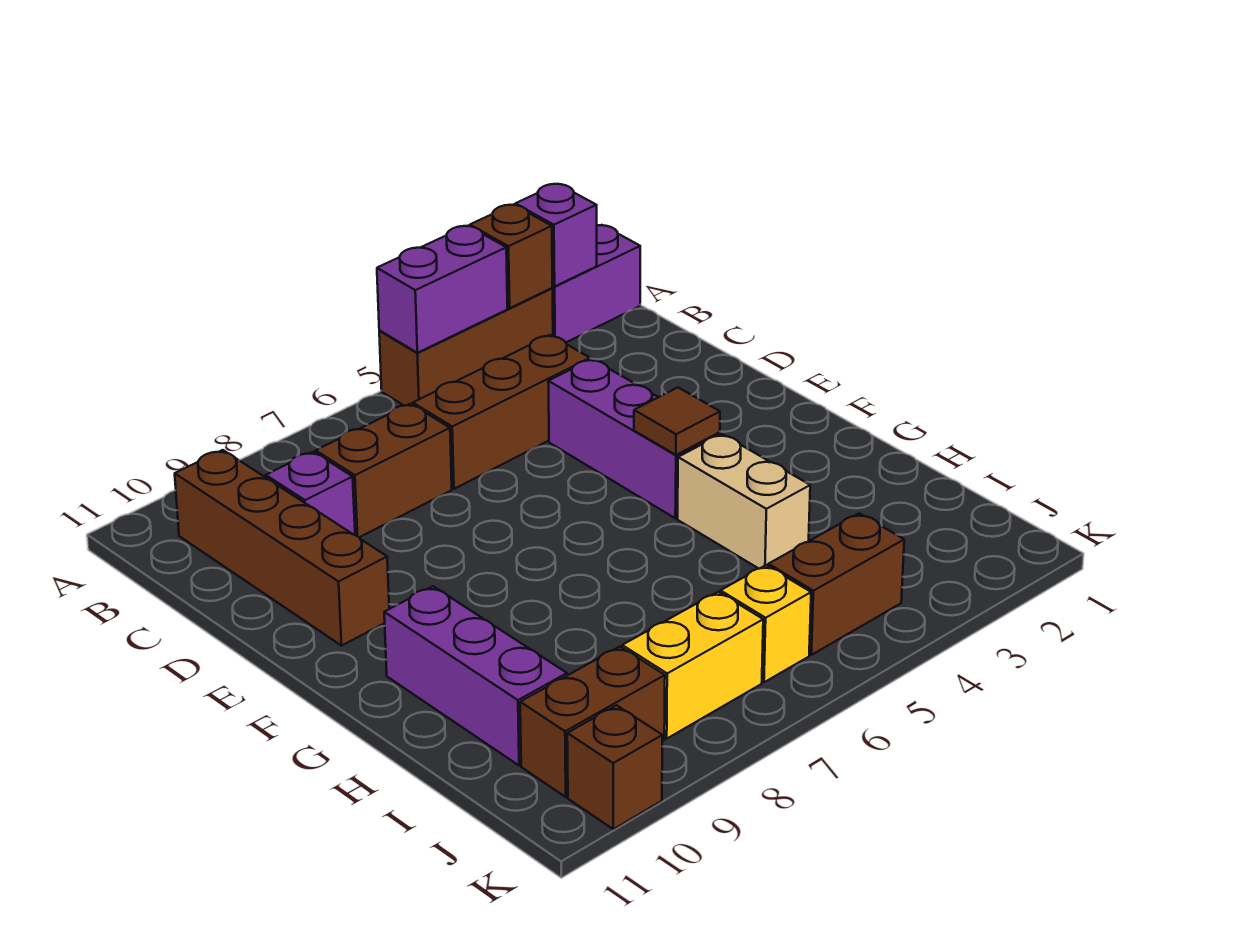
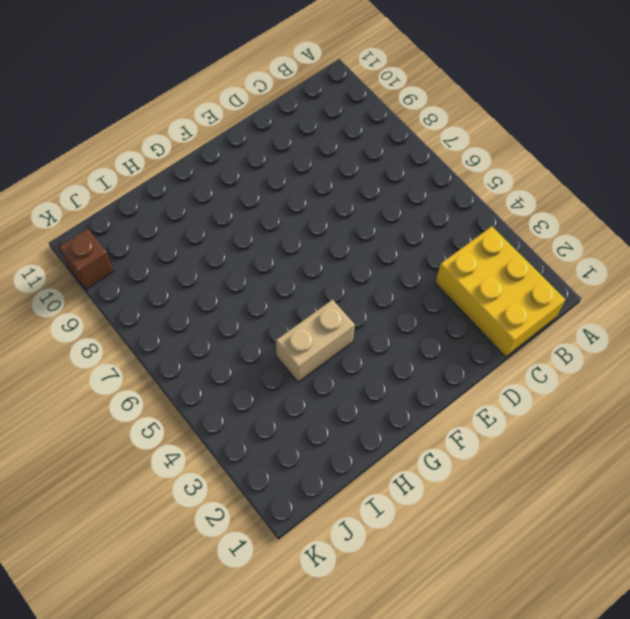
yellow 2x3 brick [435,226,566,357] -> none
none -> purple 1x2 brick [552,225,640,342]
none -> brown 1x3 brick [379,288,553,406]
none -> brown 1x4 brick [175,450,389,646]

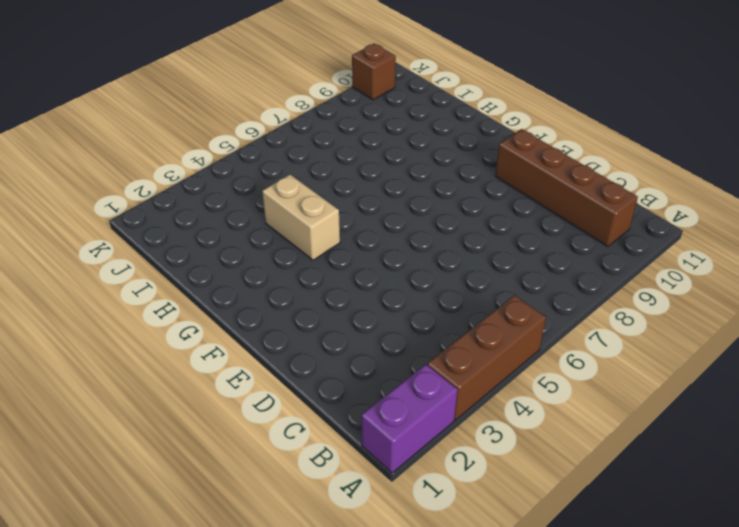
none -> brown 1x3 brick [413,335,590,489]
none -> brown 1x2 brick [316,404,452,537]
none -> purple 1x1 brick [266,452,355,535]

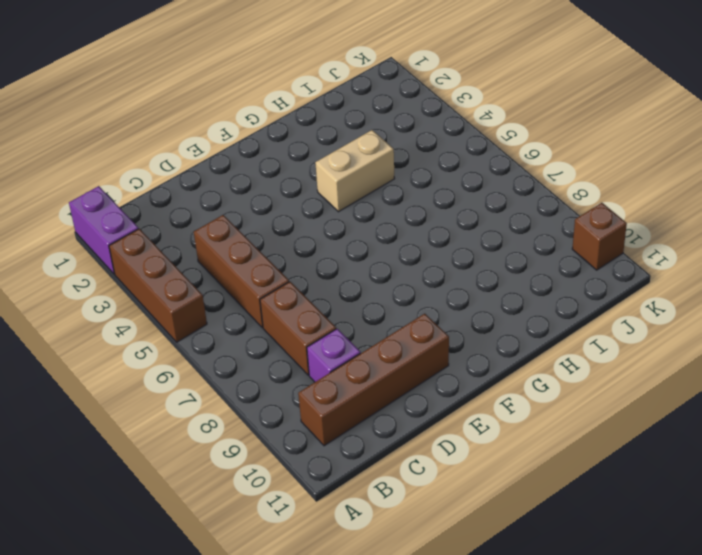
none -> purple 1x3 brick [548,359,720,518]
none -> purple 1x3 brick [384,586,567,766]
none -> brown 1x2 brick [768,513,904,655]

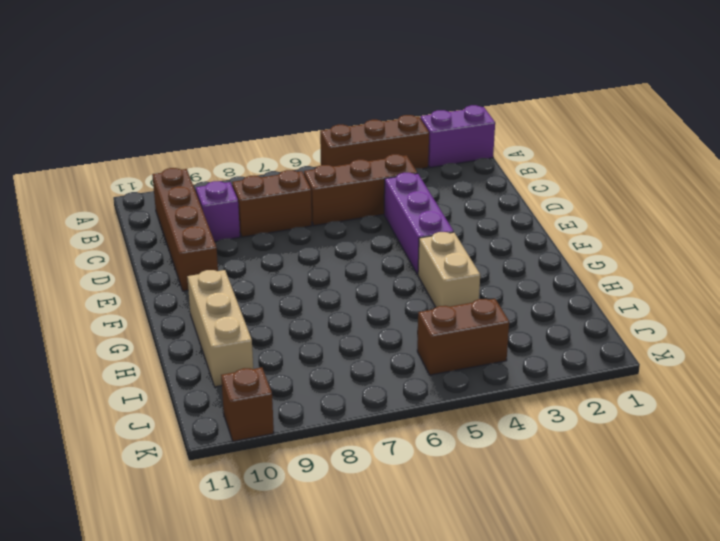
tan 1x3 brick [187,270,253,387] -> purple 1x3 brick [384,586,567,766]
none -> yellow 1x1 brick [720,565,811,682]
none -> yellow 1x2 brick [622,592,763,738]
none -> brown 1x2 brick [520,647,665,797]

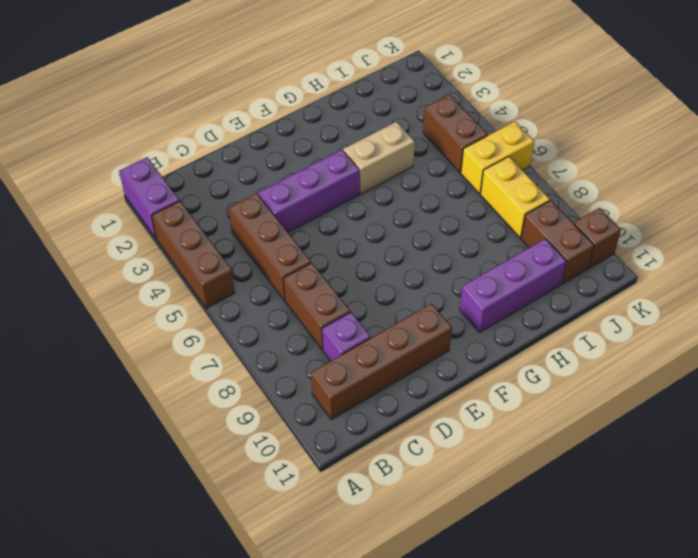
yellow 1x2 brick [461,122,534,194] -> yellow 1x1 brick [720,565,811,682]
none -> purple 1x1 brick [515,184,597,286]
none -> brown 1x1 brick [470,205,552,308]
none -> purple 1x2 brick [377,226,507,353]

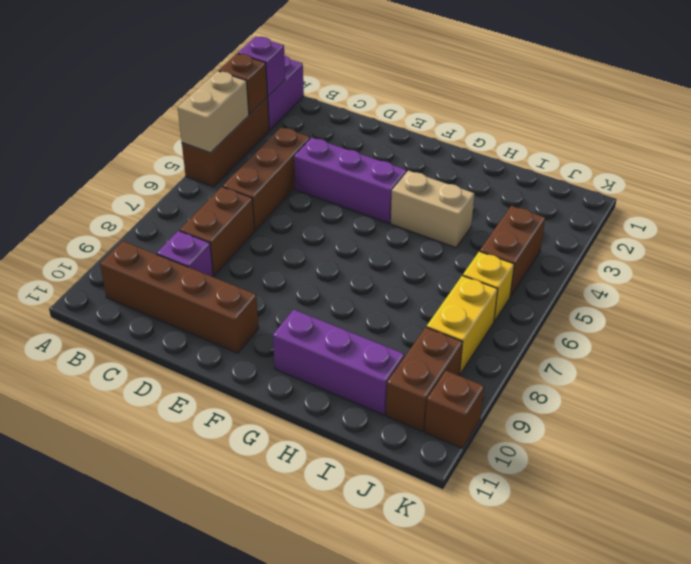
tan 1x2 brick [178,71,249,153] -> purple 1x2 brick [377,226,507,353]
none -> brown 1x1 tile [634,388,720,455]

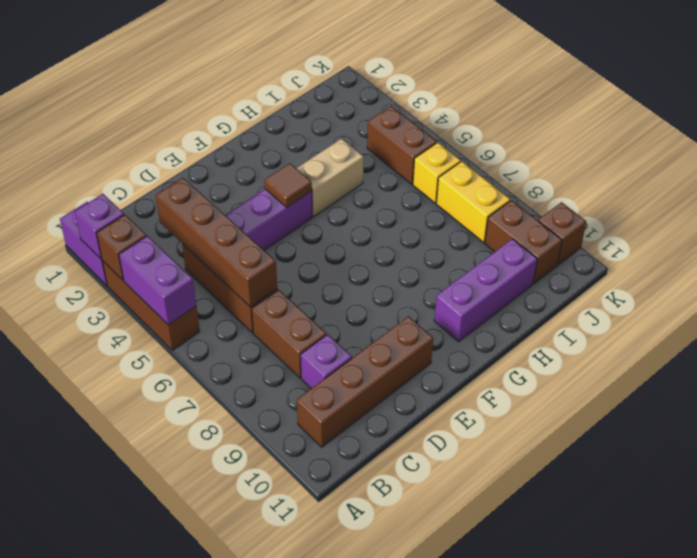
brown 1x4 brick [156,178,277,307] -> none

